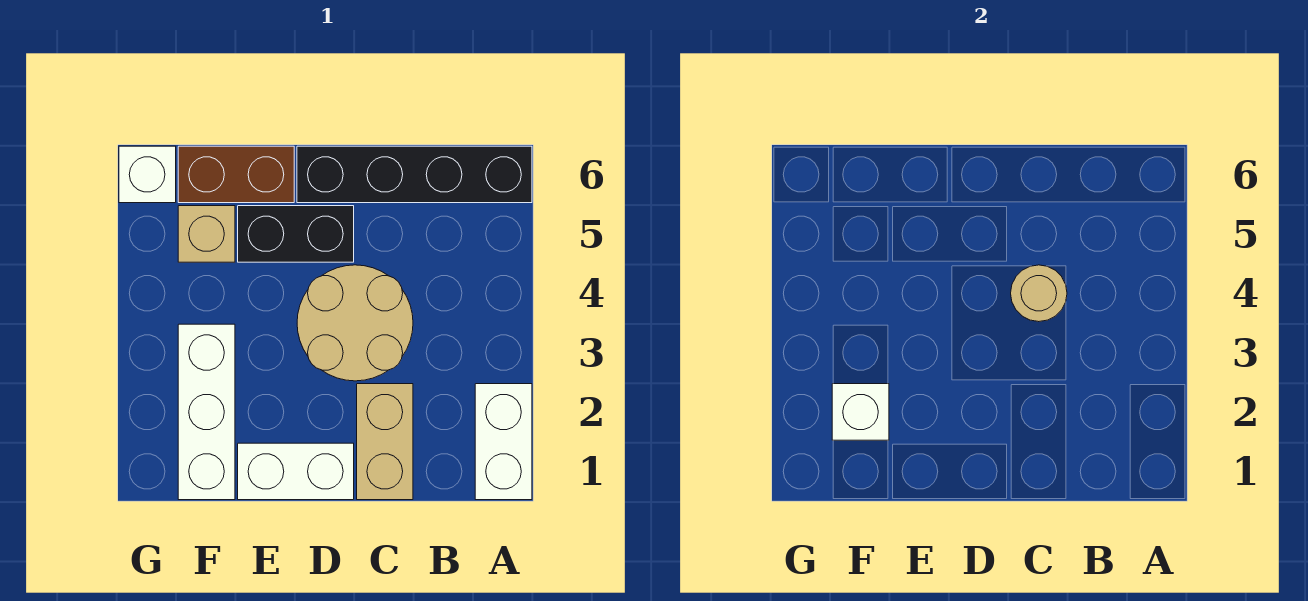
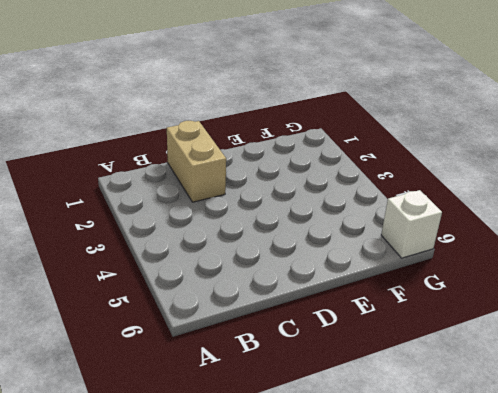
none -> white 1x2 brick [475,384,532,500]
none -> black 1x4 brick [297,146,532,203]
none -> tan 2x2 round brick [297,265,413,381]

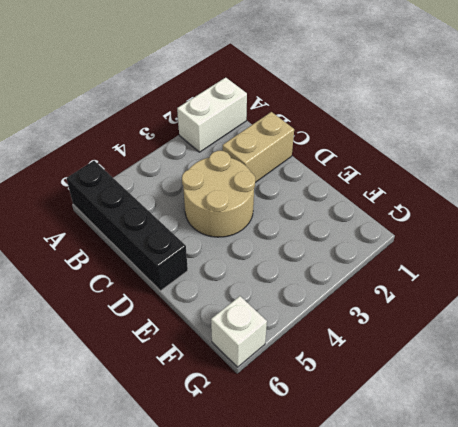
none -> white 1x2 brick [238,443,354,500]
none -> black 1x2 brick [238,206,354,262]
none -> brown 1x2 brick [178,146,294,203]

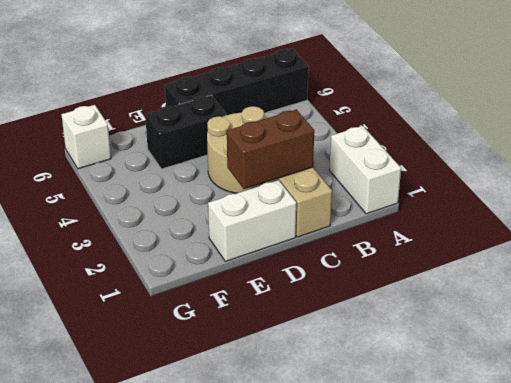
brown 1x2 brick [227,110,314,189] -> brown 1x2 brick moved to [178,146,294,203]
none -> white 1x3 brick [178,324,235,500]
none -> tan 1x1 brick [178,206,235,262]
none -> tan 1x1 round brick [1011,265,1067,322]

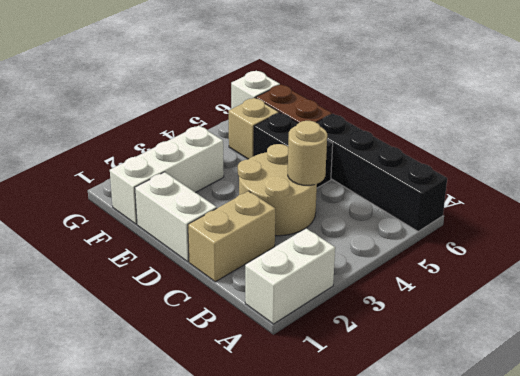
none -> white 1x1 brick [832,384,889,440]

